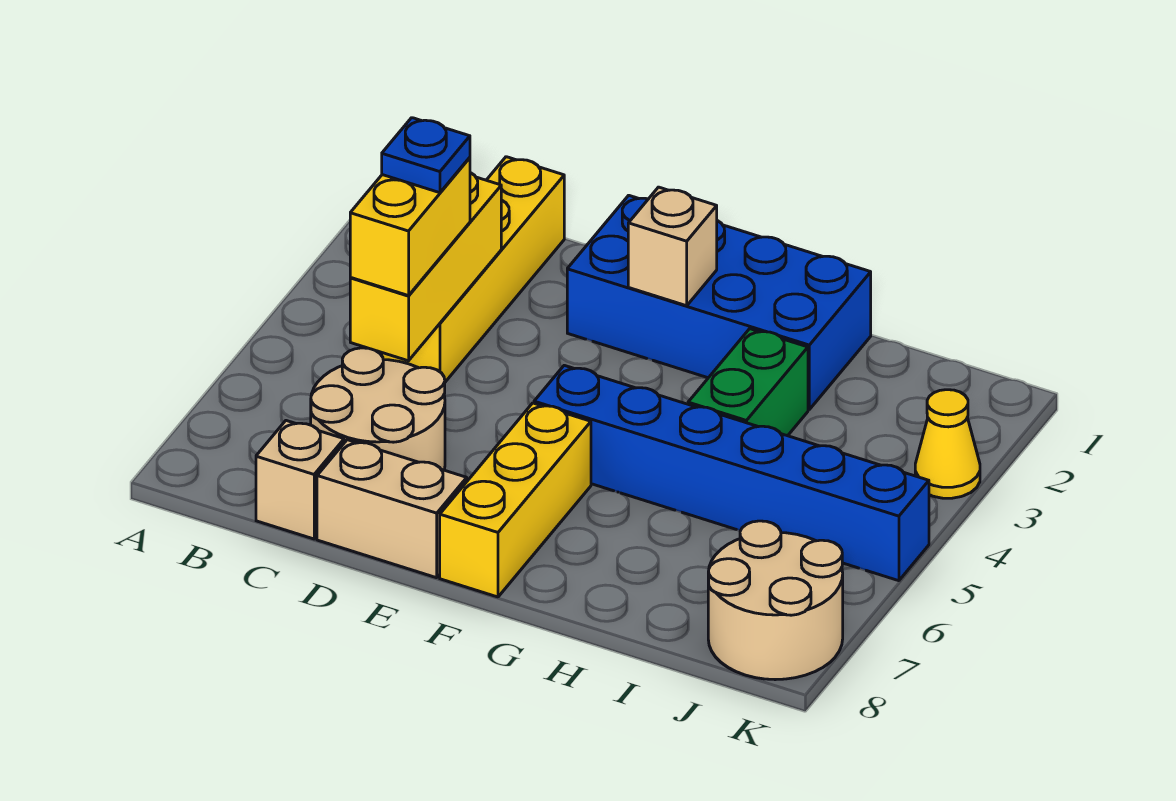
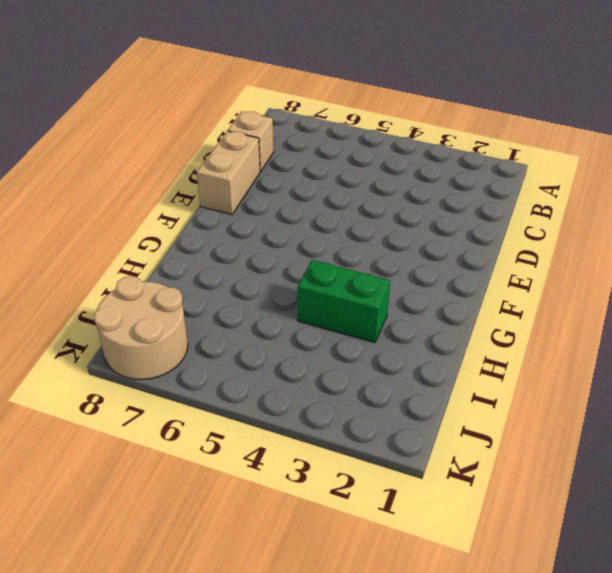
none -> yellow 1x4 brick [382,157,564,382]
none -> tan 2x2 round brick [311,348,445,470]
none -> blue 2x4 brick [567,195,871,409]

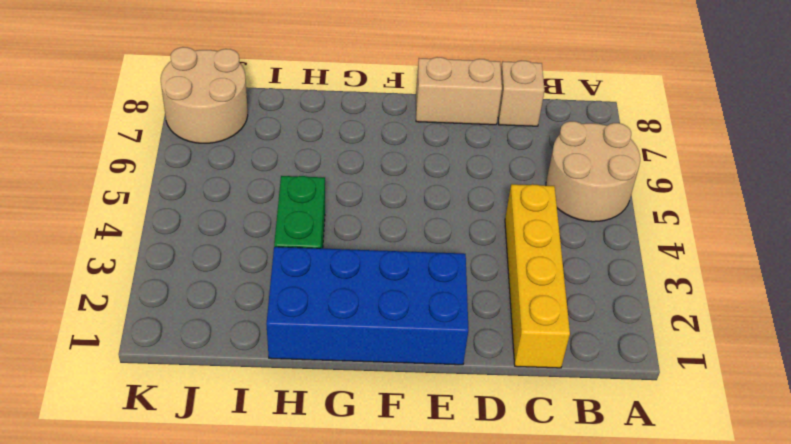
tan 2x2 round brick [546,121,640,222] -> tan 2x2 round brick moved to [311,348,445,470]
none -> blue 1x6 brick [534,365,929,581]
none -> yellow 1x3 brick [440,403,591,597]
none -> yellow 1x1 cone [915,390,980,498]

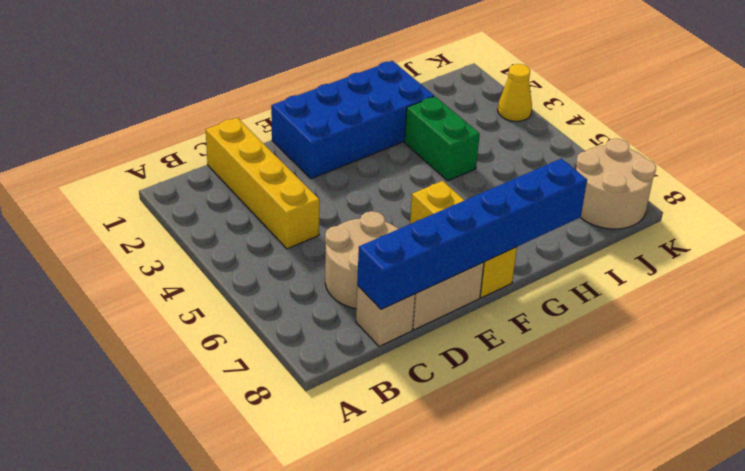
blue 1x6 brick [357,159,587,309] -> blue 1x6 brick moved to [534,365,929,581]
none -> yellow 1x3 brick [350,173,501,361]
none -> tan 1x1 brick [628,187,717,306]
none -> yellow 1x2 brick [350,158,470,296]

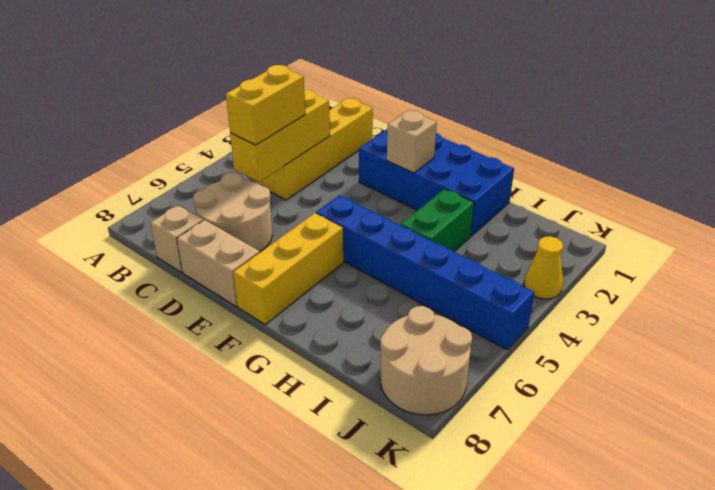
none -> blue 1x1 plate [382,118,470,193]

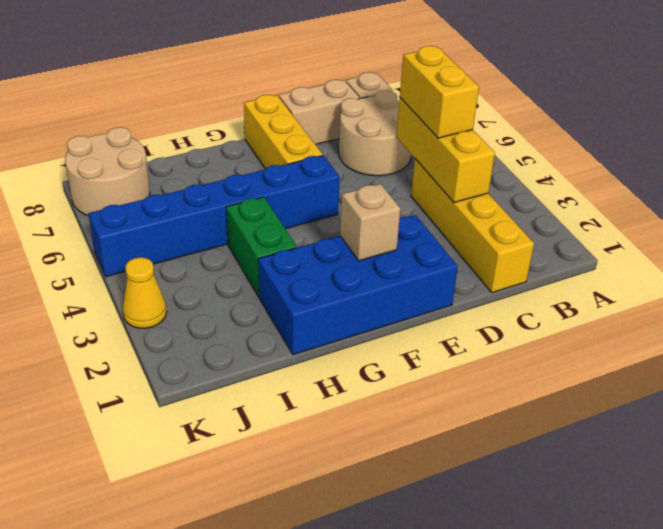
none -> blue 1x1 plate [382,118,470,193]

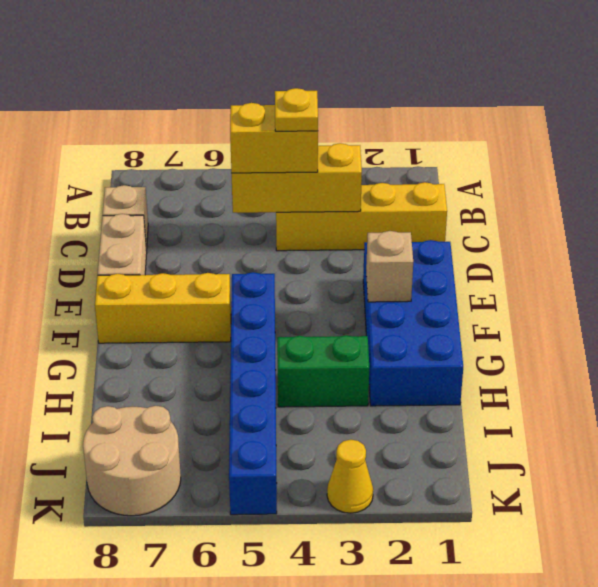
yellow 1x1 plate [275,88,318,131] -> blue 1x1 plate [382,118,470,193]
none -> tan 2x2 round brick [311,348,445,470]

